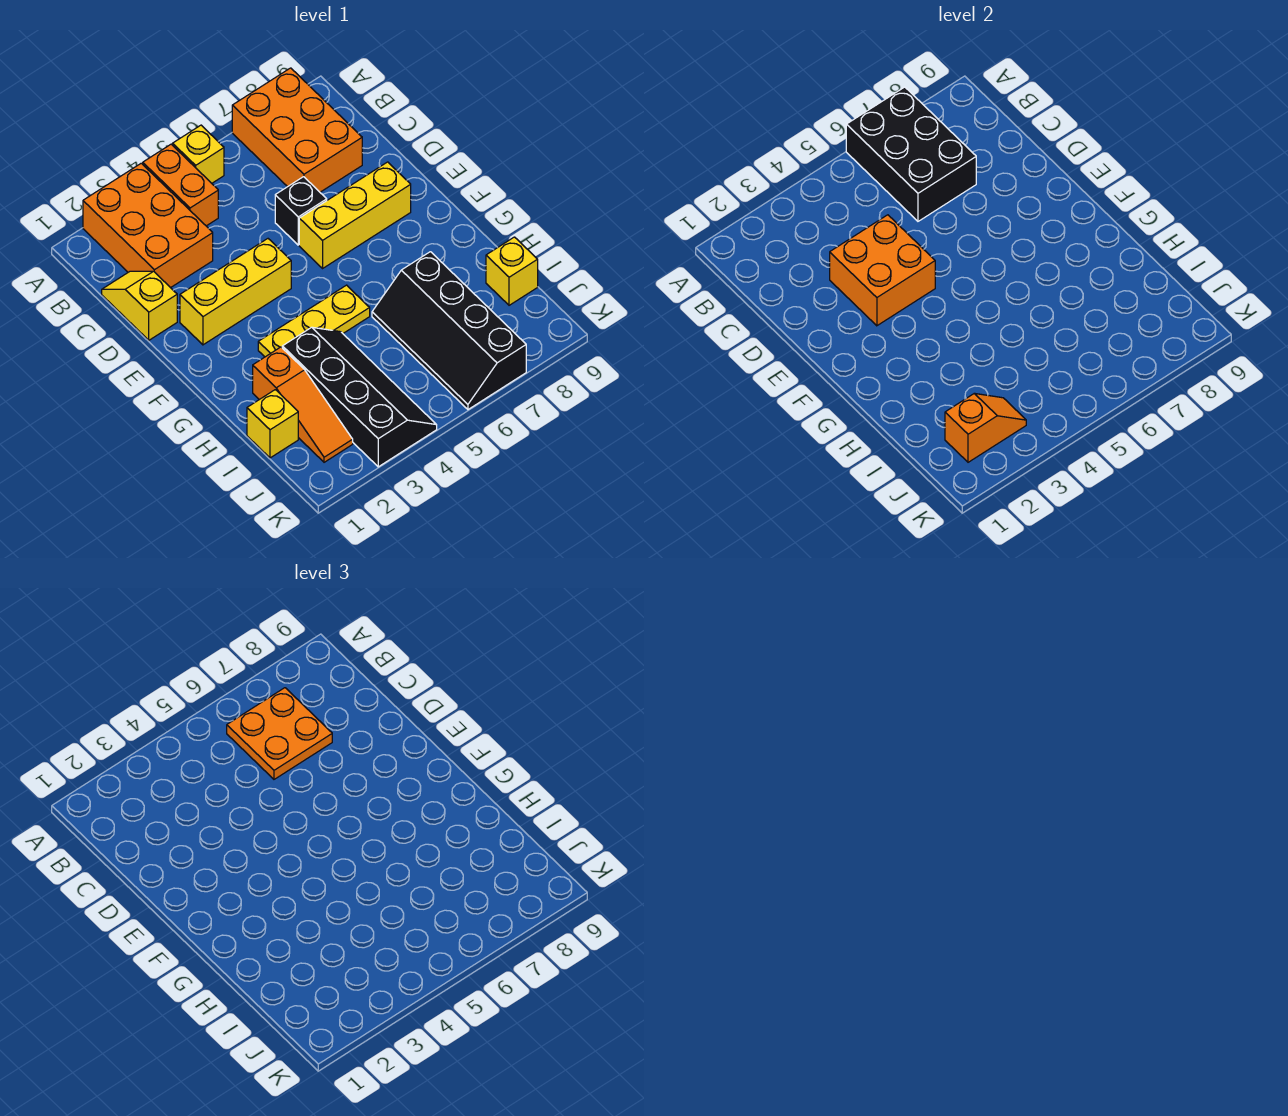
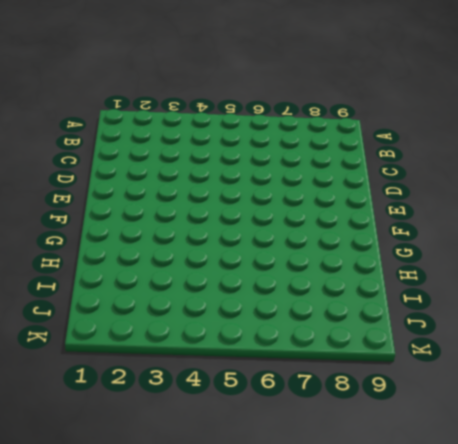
none -> orange 2x3 brick [83,163,213,288]
none -> orange 1x2 brick [143,144,218,226]
none -> yellow 1x1 brick [173,125,224,183]

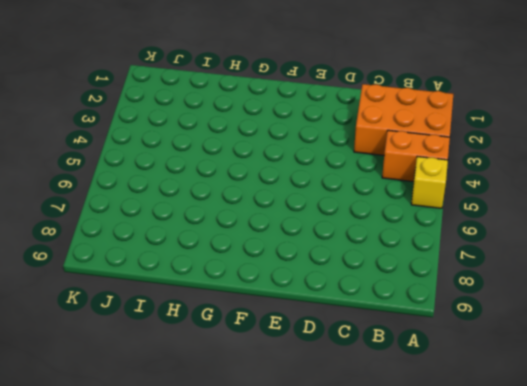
none -> orange 2x3 brick [232,68,362,192]
none -> yellow 1x2 slope [102,271,177,340]
none -> black 1x1 brick [275,177,327,245]

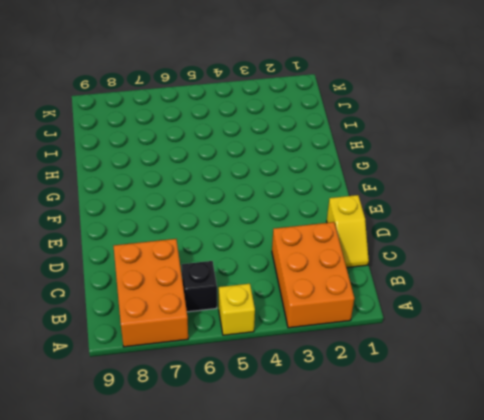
black 1x1 brick [182,261,217,312] -> black 1x1 brick moved to [275,177,327,245]
none -> orange 1x2 brick [143,144,218,226]
none -> yellow 1x3 brick [180,239,291,345]
none -> yellow 1x3 brick [299,162,411,268]

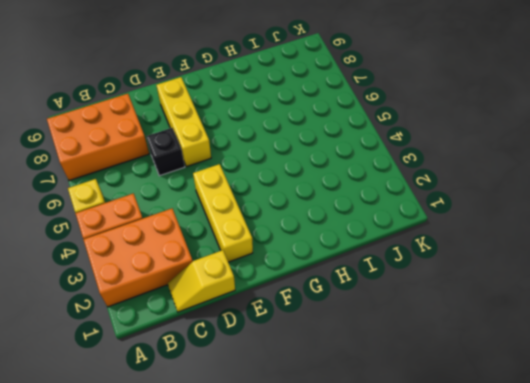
none -> yellow 1x3 plate [258,285,370,357]
none -> orange 1x3 slope [253,347,353,462]
none -> black 2x4 slope [282,327,437,467]

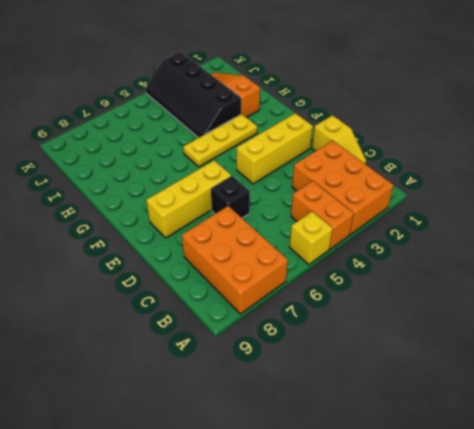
none -> black 2x4 slope [372,252,526,409]
none -> yellow 1x1 brick [247,390,298,458]
none -> yellow 1x1 brick [486,237,538,305]

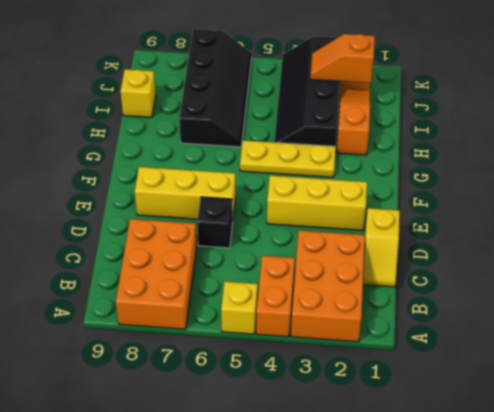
none -> yellow 1x1 brick [247,390,298,458]
none -> black 2x3 brick [846,87,976,221]
none -> orange 2x2 brick [830,215,935,326]

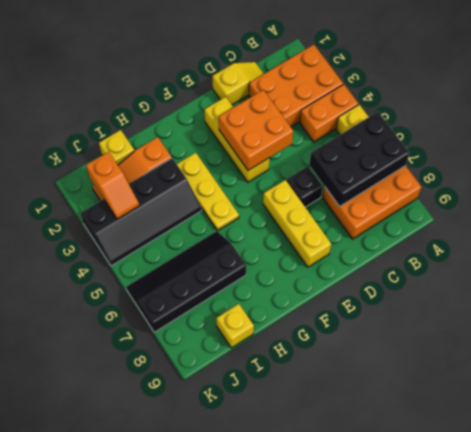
none -> orange 2x2 plate [227,688,332,779]

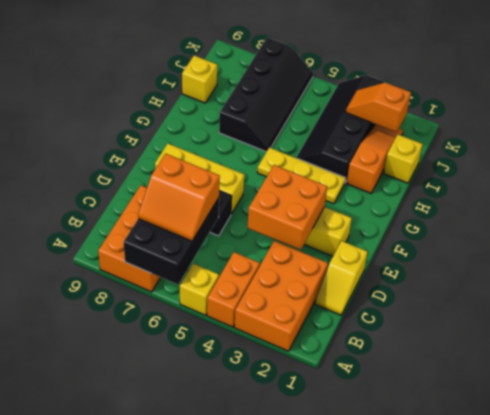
orange 2x2 slope [138,154,220,241] -> orange 2x2 plate [227,688,332,779]

